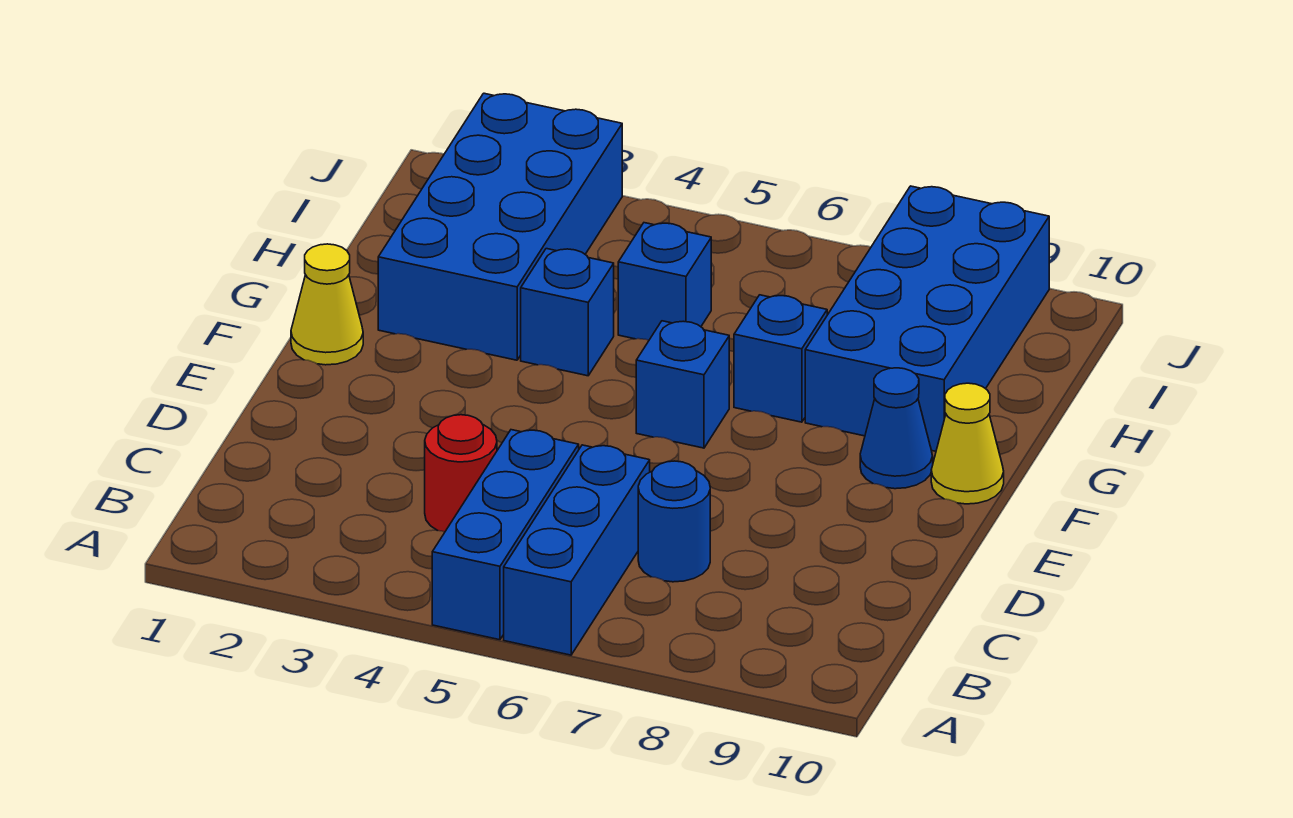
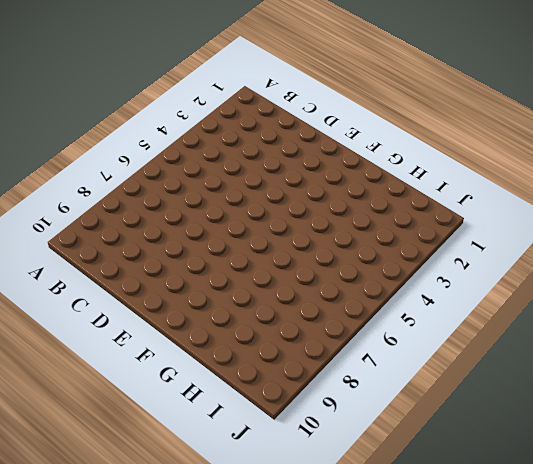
none -> blue 1x3 brick [432,430,579,640]
none -> blue 1x3 brick [504,445,650,655]
none -> red 1x1 round brick [425,415,497,532]

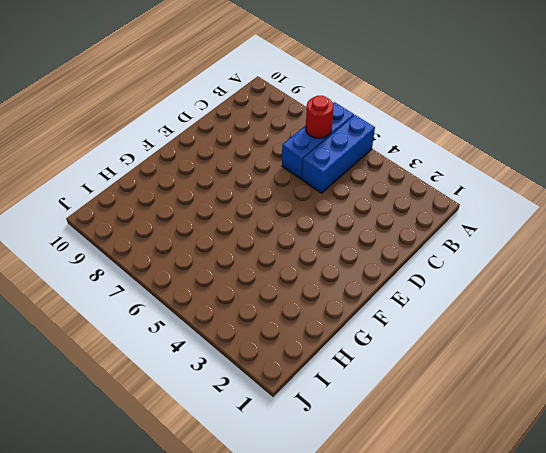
red 1x1 round brick [306,96,333,138] -> red 1x1 round brick moved to [425,415,497,532]
none -> blue 1x1 round brick [638,461,710,582]
none -> yellow 1x1 cone [291,244,363,365]
none -> blue 1x1 brick [636,321,729,448]

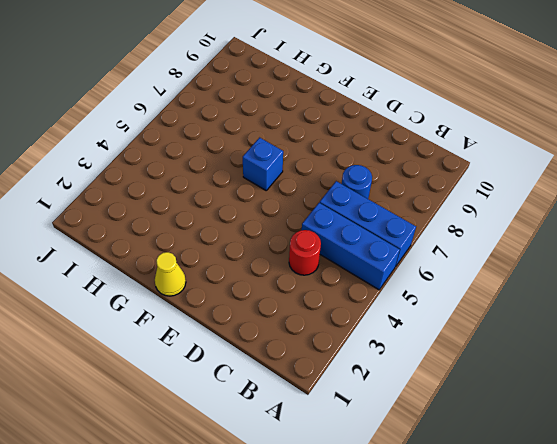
none -> blue 1x1 cone [860,368,933,489]
none -> yellow 1x1 cone [931,383,1004,504]
none -> blue 2x4 brick [378,93,622,360]

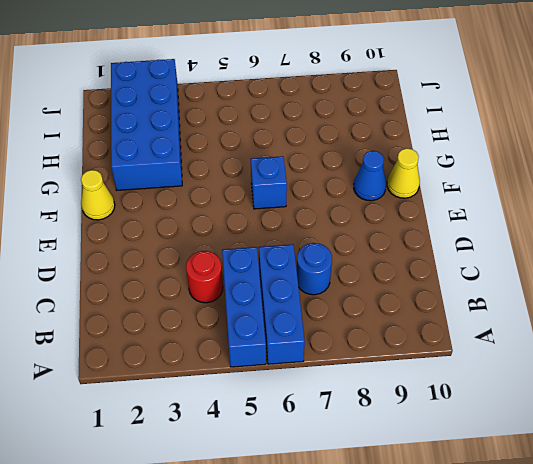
none -> blue 1x1 brick [521,249,614,376]
none -> blue 1x1 brick [734,295,827,422]
none -> blue 2x4 brick [805,186,1049,451]

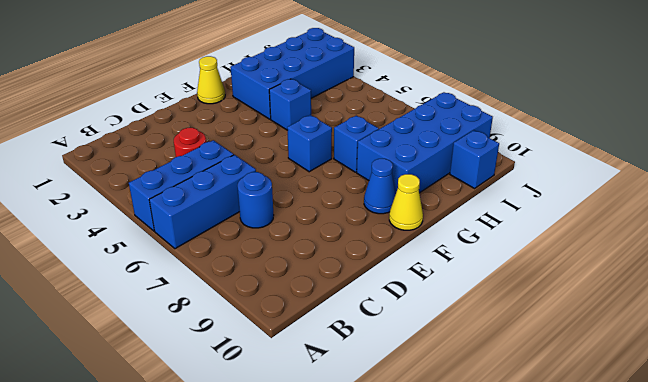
blue 1x1 brick [450,130,499,188] -> blue 1x1 brick moved to [618,223,711,340]

